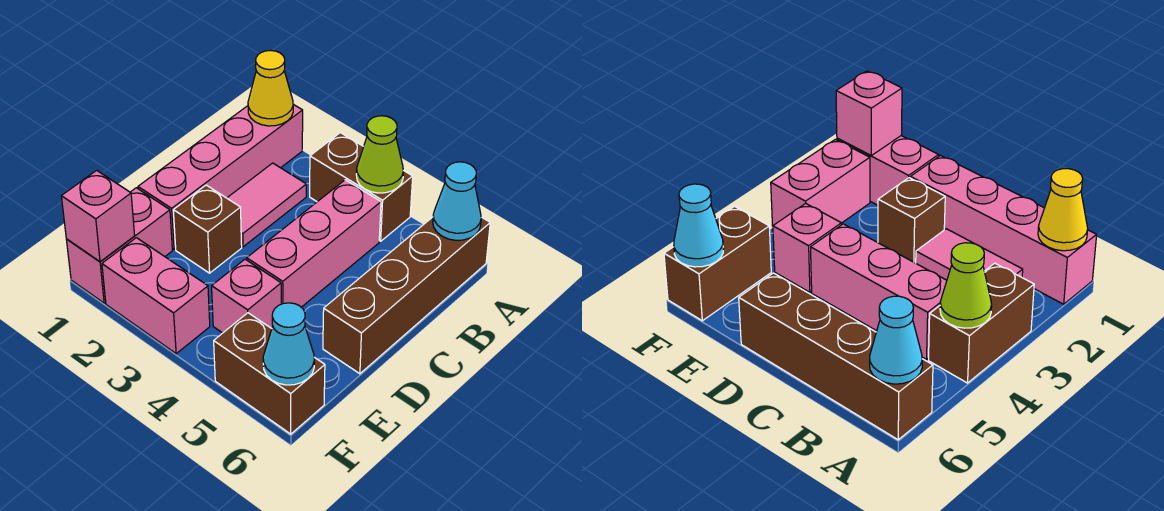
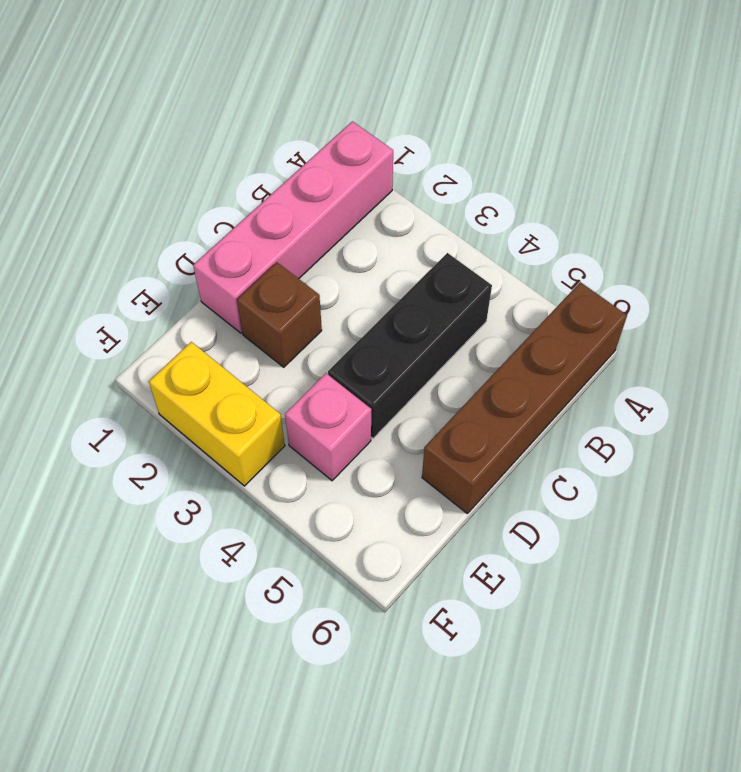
black 1x3 brick [328,253,492,438] -> pink 1x3 brick [247,180,381,307]
yellow 1x2 brick [149,342,285,486] -> pink 1x2 brick [102,238,210,354]
none -> brown 1x2 brick [310,133,413,241]
none -> pink 1x2 tile [227,163,306,247]
none -> pink 1x2 brick [66,188,172,303]

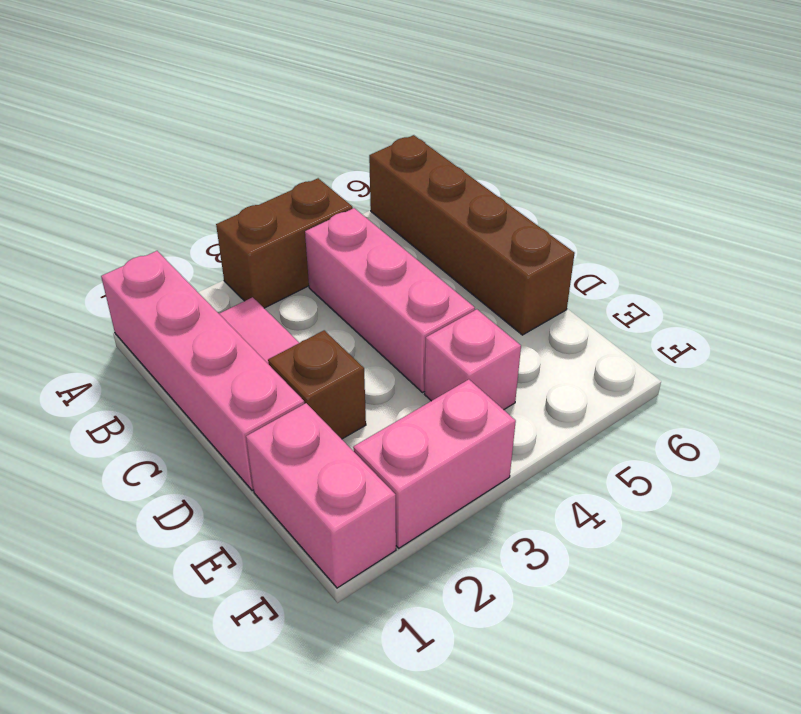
none -> brown 1x2 brick [214,313,325,434]
none -> yellow 1x1 cone [248,50,293,126]
none -> lime 1x1 cone [356,116,404,193]

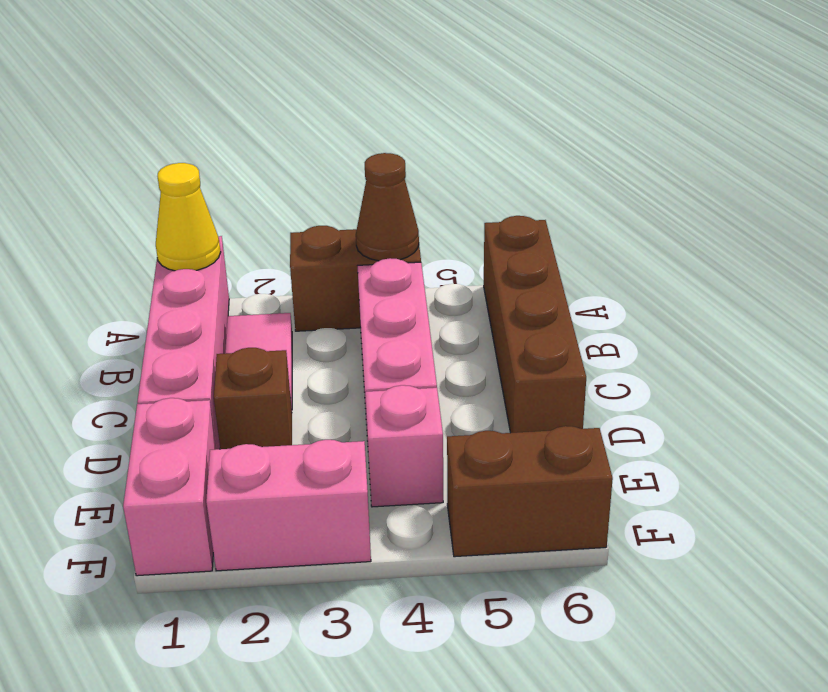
brown 1x1 cone [356,153,419,261] -> lime 1x1 cone [356,116,404,193]
none -> cyan 1x1 cone [433,162,481,240]
none -> pink 1x1 brick [61,170,135,262]
none -> cyan 1x1 cone [263,303,314,385]

